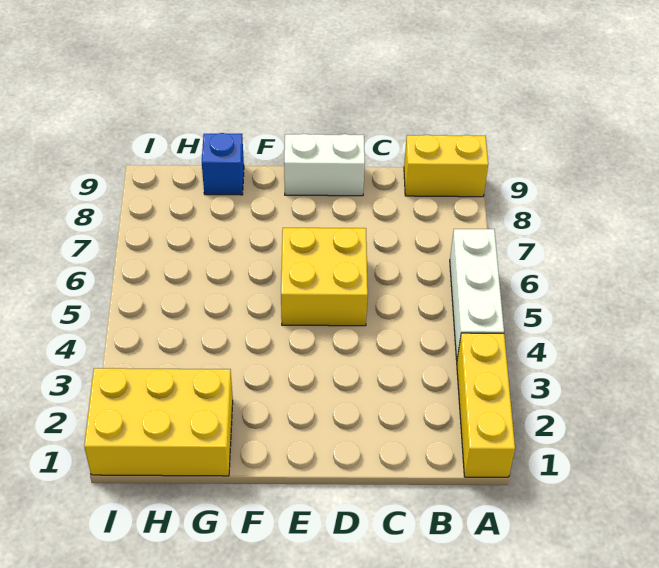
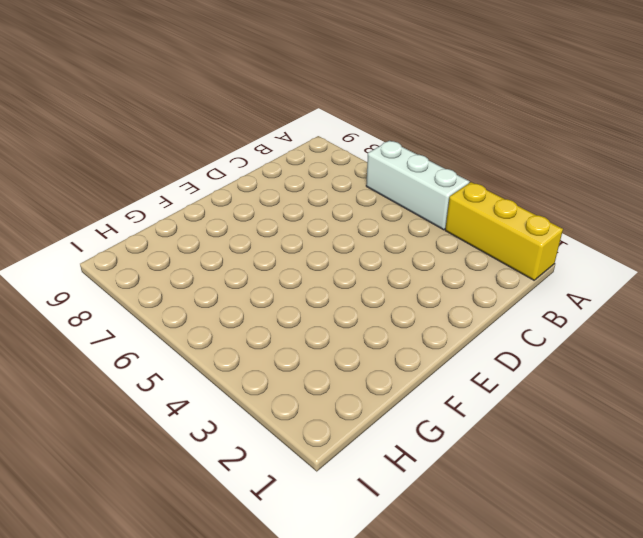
none -> yellow 1x2 brick [404,135,488,197]
none -> yellow 2x2 brick [281,228,368,326]

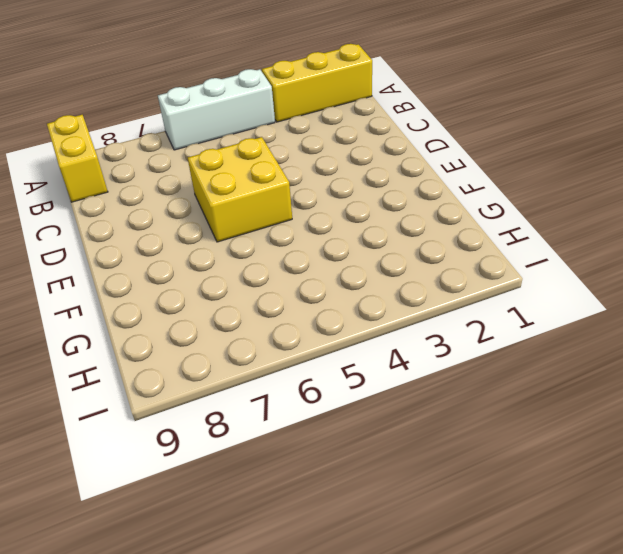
none -> white 1x2 brick [284,134,365,196]
none -> yellow 2x3 brick [84,368,233,476]

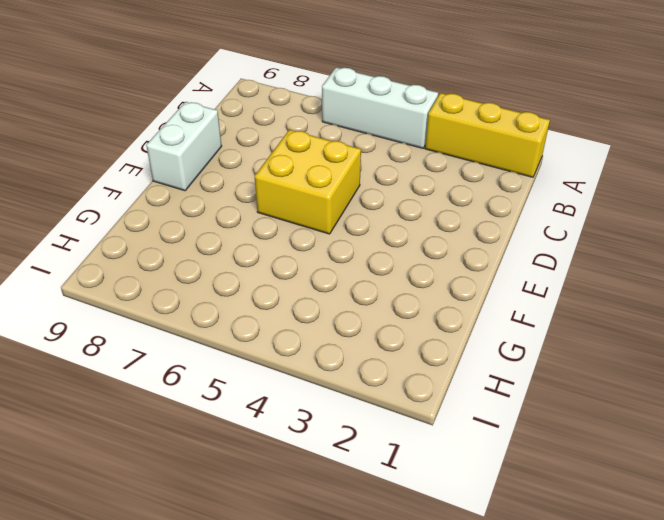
none -> yellow 1x2 brick [404,135,488,197]
none -> yellow 2x3 brick [84,368,233,476]

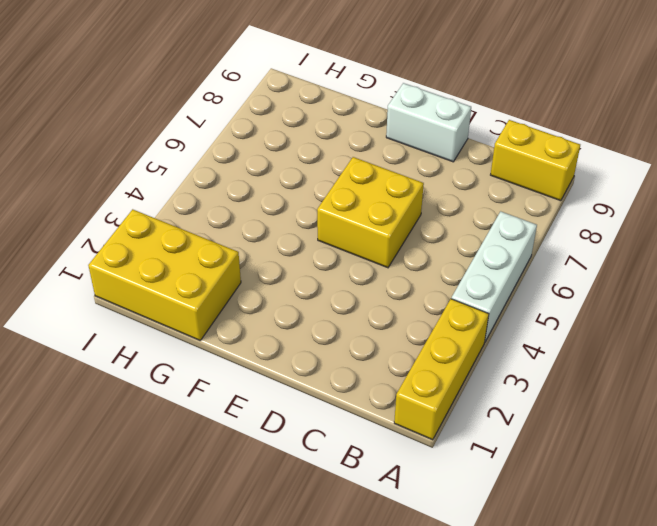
none -> blue 1x1 brick [202,133,244,195]

